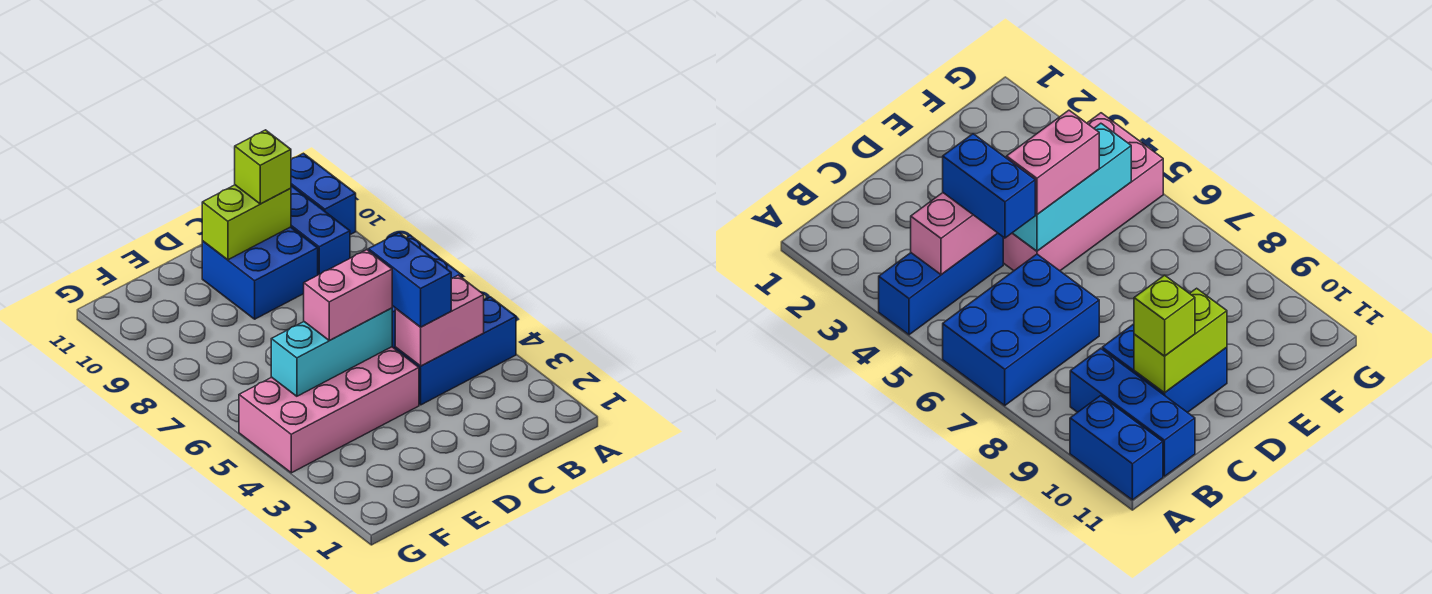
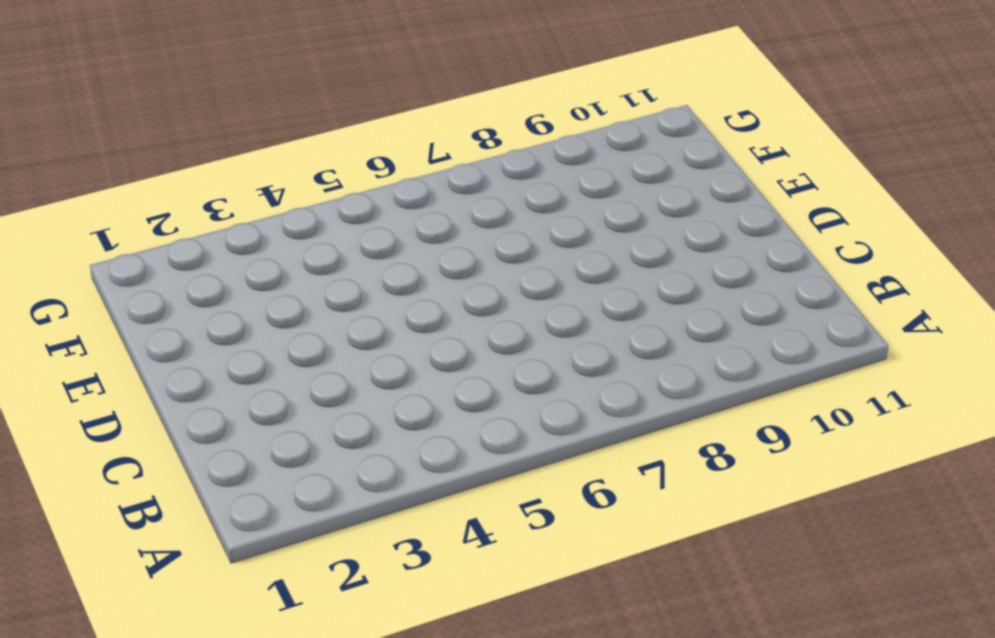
none -> blue 1x3 brick [395,297,516,405]
none -> blue 2x3 brick [943,254,1099,405]
none -> blue 1x2 brick [291,153,356,235]

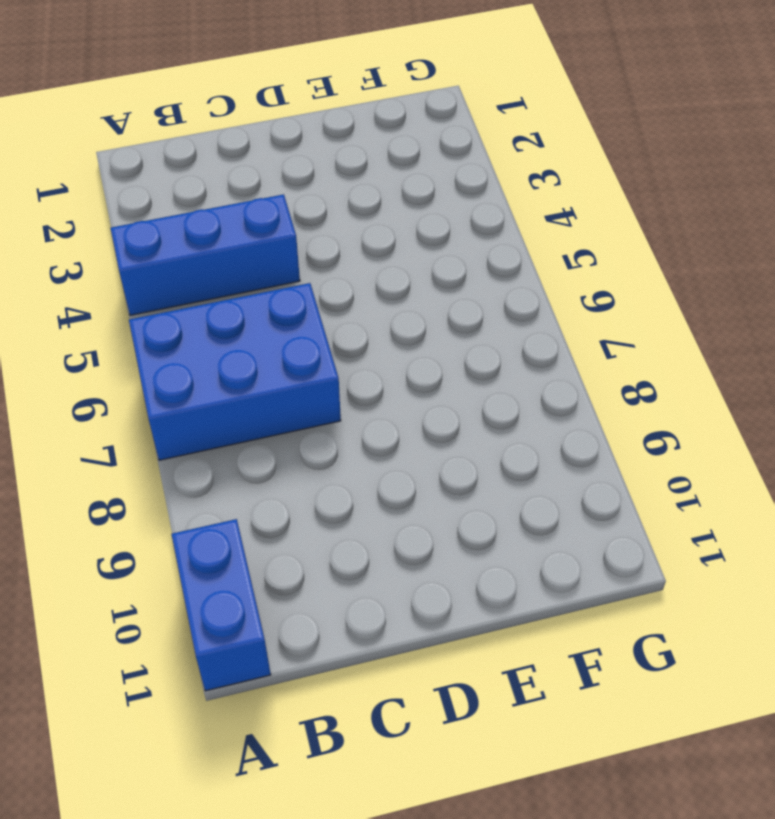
none -> blue 1x3 brick [291,186,350,275]
none -> blue 2x2 brick [202,227,318,319]
none -> pink 2x4 brick [239,347,419,473]

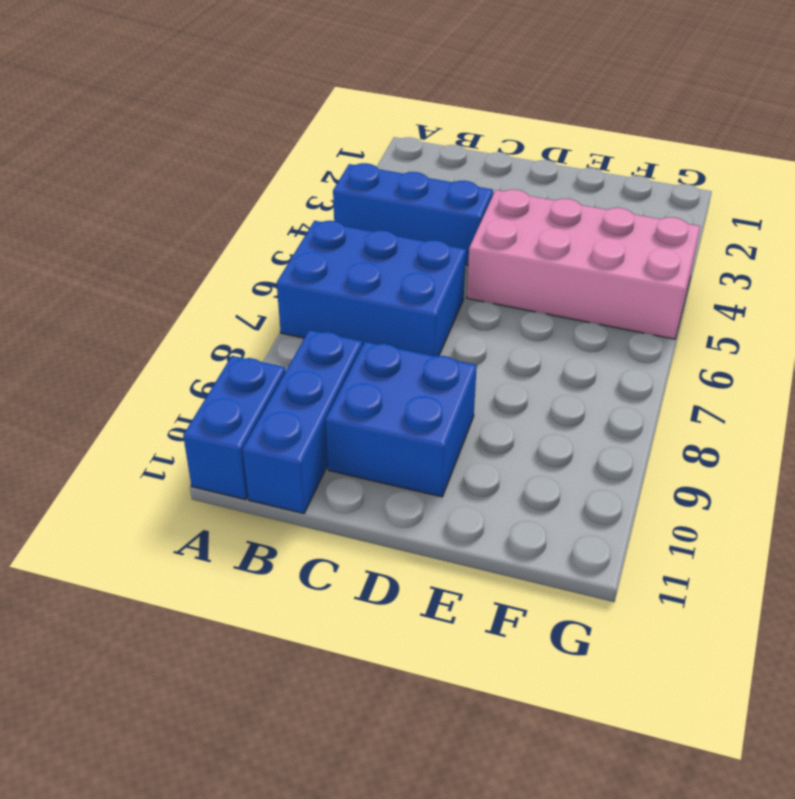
none -> pink 1x2 brick [395,275,484,366]
none -> lime 1x2 brick [202,185,291,260]
none -> cyan 1x3 brick [271,308,392,396]

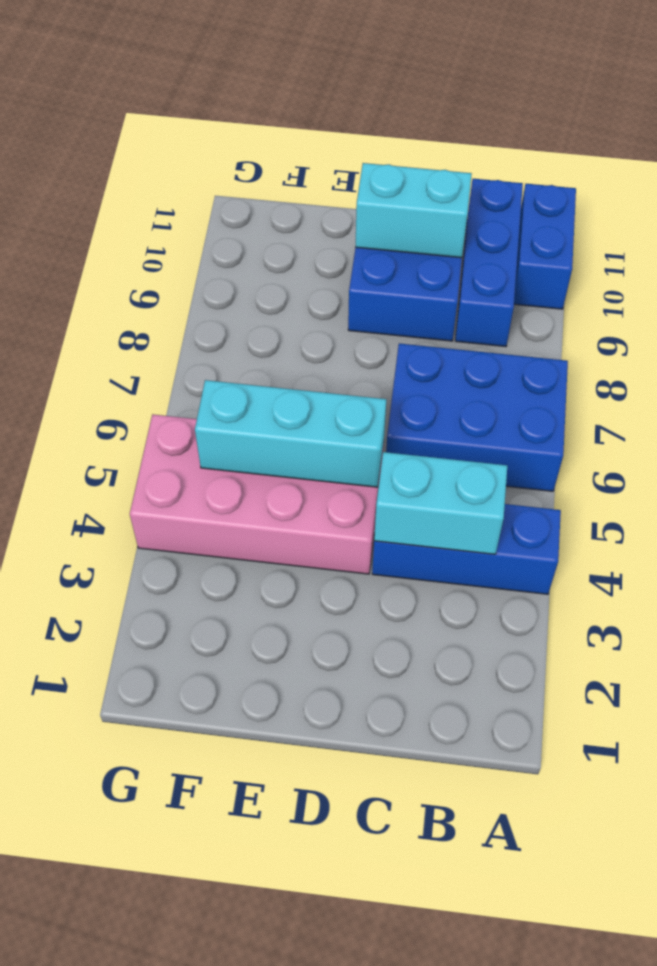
cyan 1x2 brick [374,452,507,554] -> pink 1x2 brick [395,275,484,366]
cyan 1x2 brick [355,163,472,258] -> lime 1x2 brick [202,185,291,260]
none -> blue 1x2 brick [368,233,451,327]
none -> lime 1x1 brick [235,130,291,204]
none -> pink 1x2 brick [304,250,392,341]

